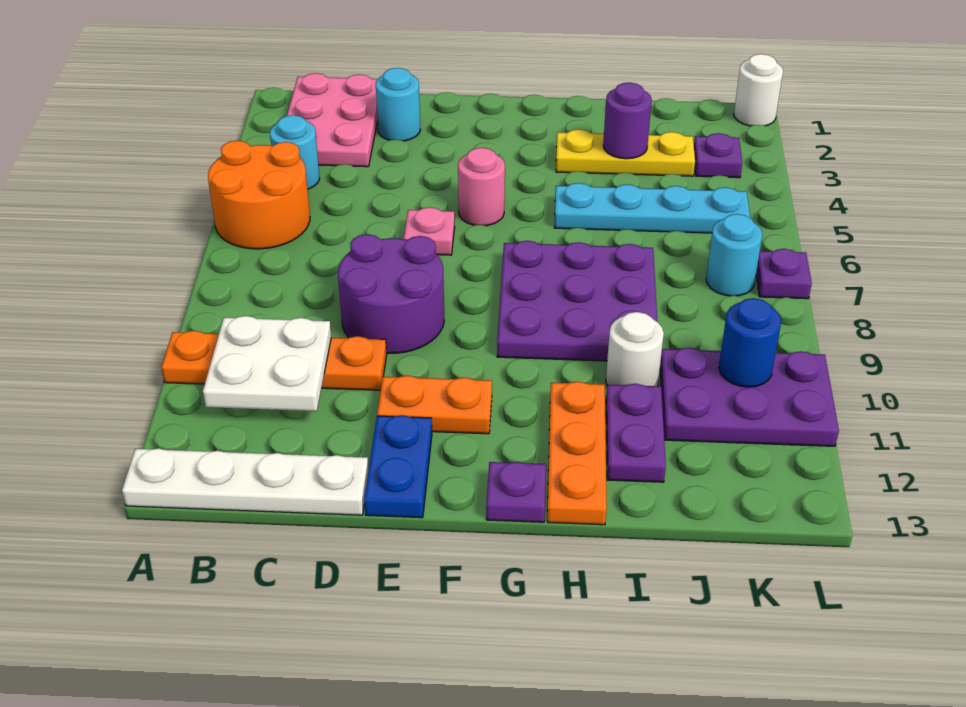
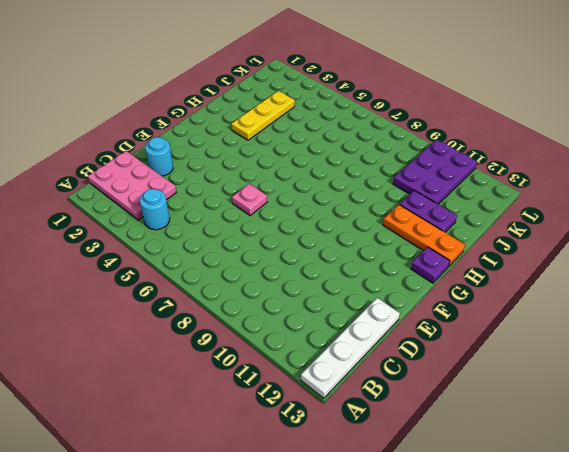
none -> orange 2x2 round brick [208,141,310,249]
none -> orange 1x4 plate [161,331,387,390]
none -> purple 2x2 round brick [338,234,444,353]

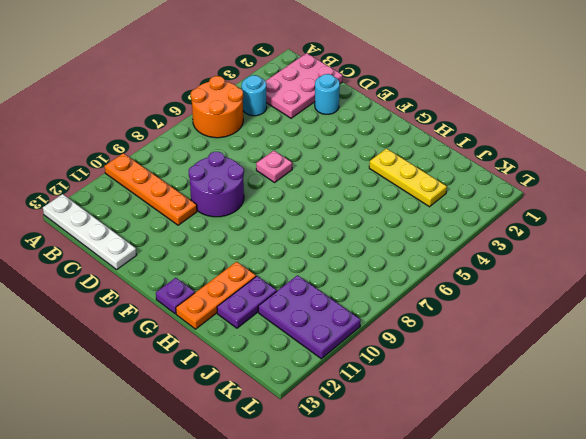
none -> orange 1x2 plate [377,376,492,434]
none -> blue 1x2 plate [364,415,432,518]
none -> pink 1x1 round brick [458,148,505,226]

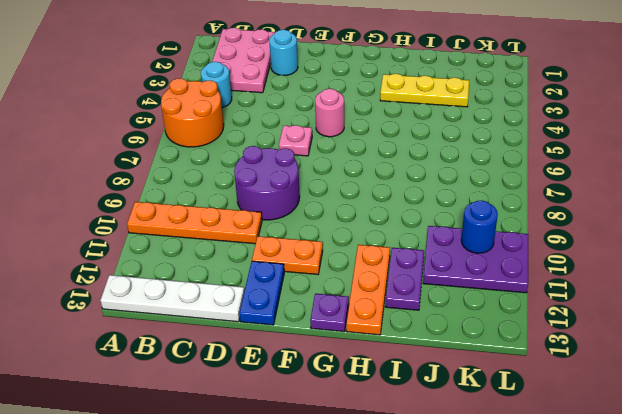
none -> purple 3x3 plate [497,241,657,361]
none -> cyan 1x4 plate [554,183,750,233]
none -> white 1x1 round brick [606,312,664,386]

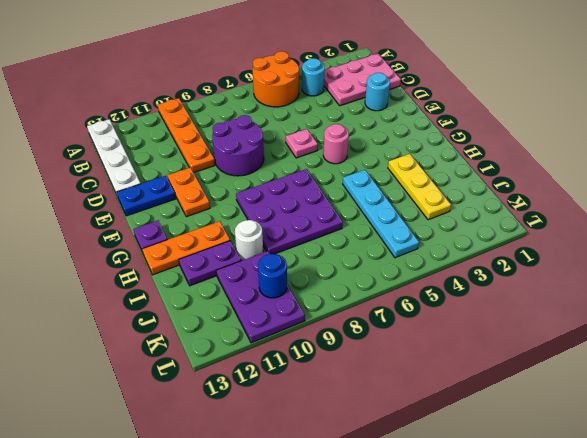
none -> purple 1x1 plate [694,133,742,178]
none -> cyan 1x1 round brick [706,214,762,296]
none -> white 1x1 round brick [734,54,783,126]

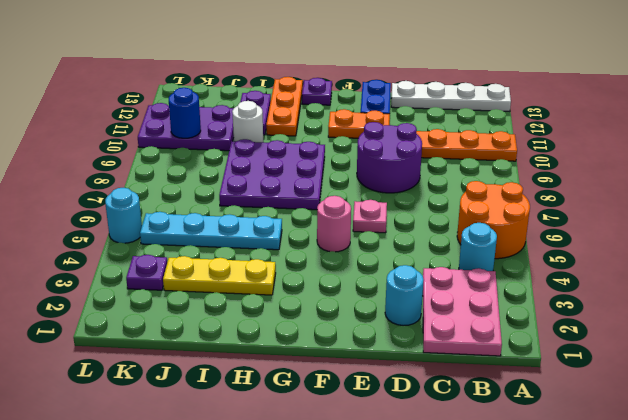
cyan 1x1 round brick [105,188,142,243] -> cyan 1x1 round brick moved to [706,214,762,296]
none -> white 1x1 round brick [734,54,783,126]
none -> purple 1x1 plate [756,249,812,299]
none -> white 2x2 plate [203,316,331,411]

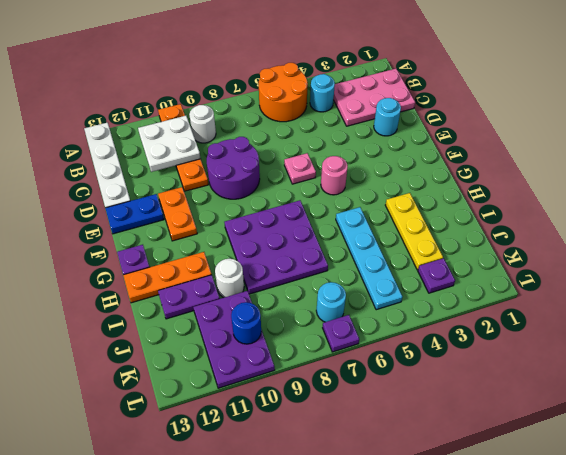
white 1x1 round brick [189,105,216,143] -> white 1x1 round brick moved to [734,54,783,126]
none -> purple 1x1 round brick [603,82,652,159]

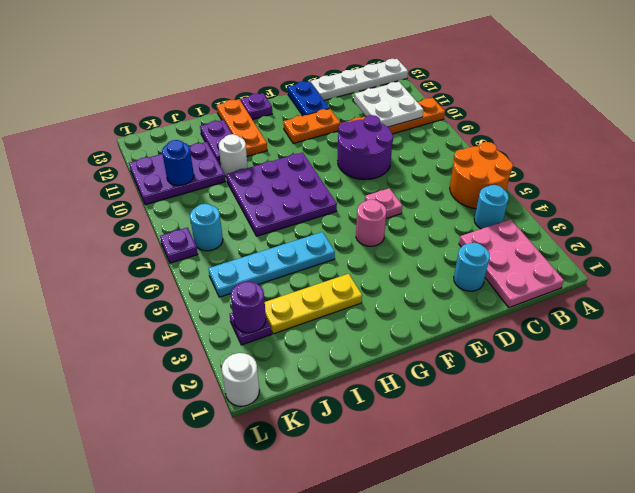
purple 1x1 round brick [231,282,266,333] -> purple 1x1 round brick moved to [603,82,652,159]

